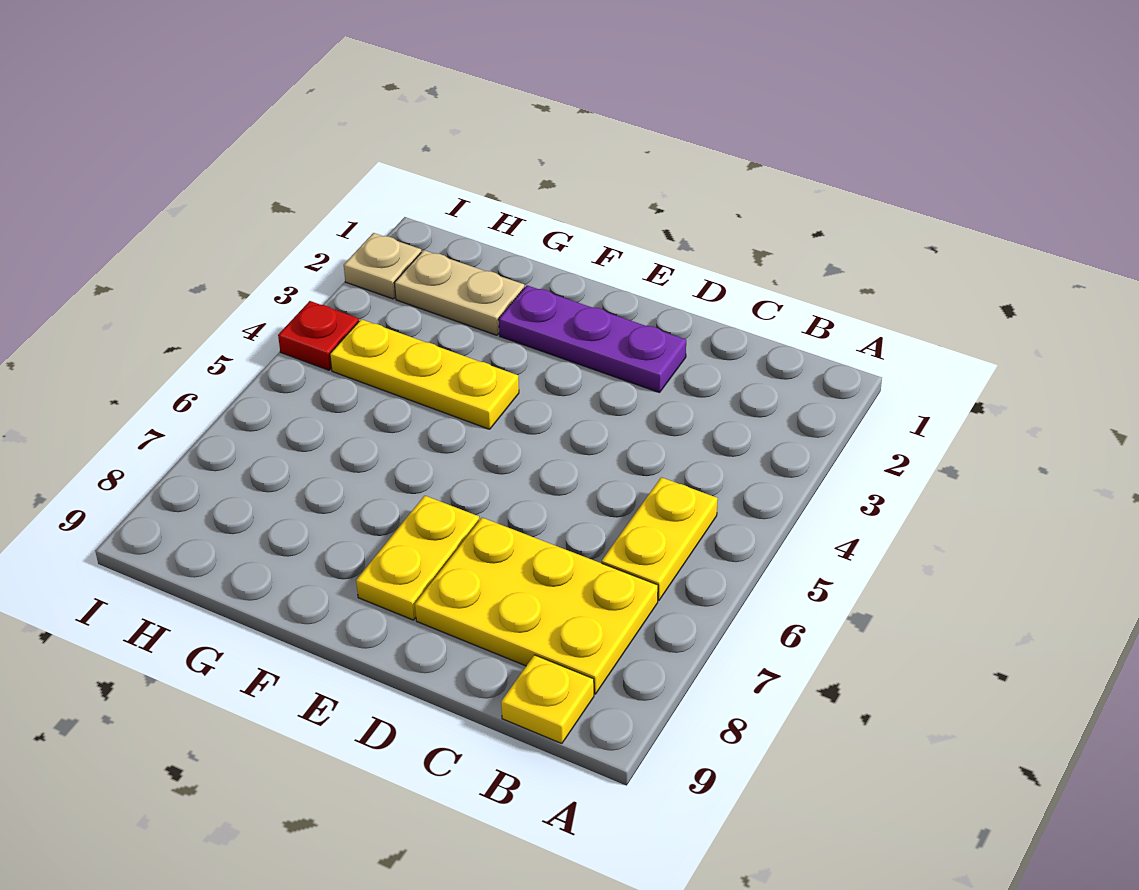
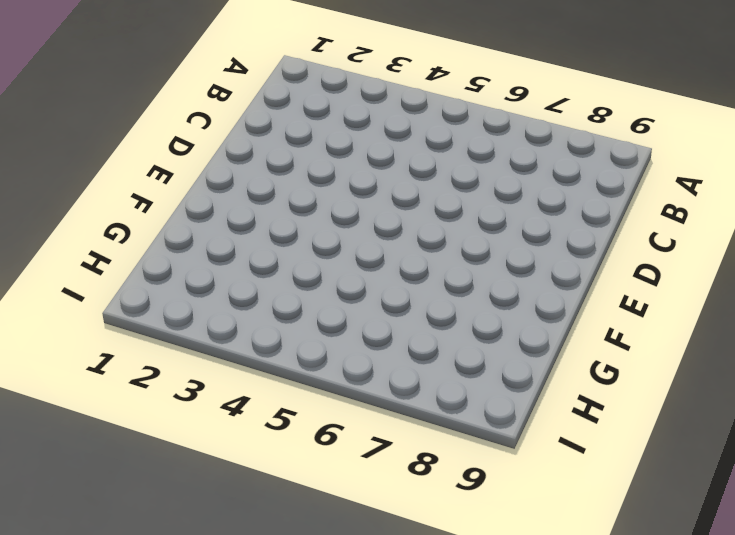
none -> yellow 1x2 plate [602,477,718,600]
none -> yellow 2x3 plate [415,518,658,694]

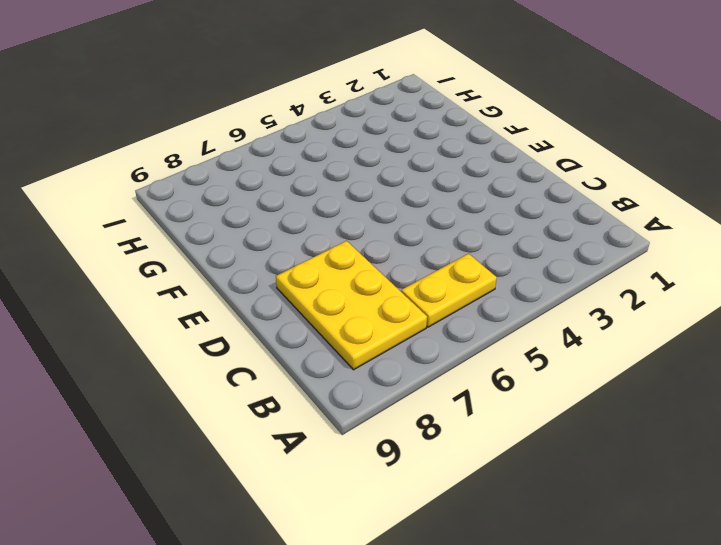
none -> yellow 1x1 plate [501,655,594,744]
none -> purple 1x3 plate [499,285,686,393]

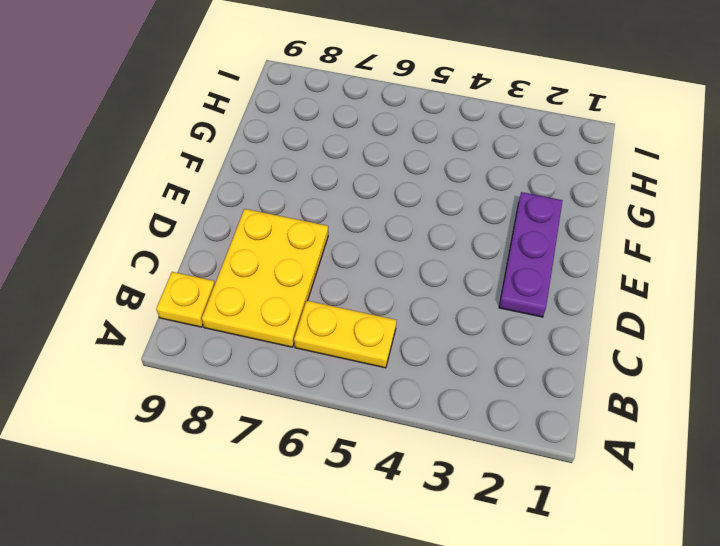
none -> yellow 1x2 plate [356,496,479,620]
none -> yellow 1x3 plate [330,319,519,429]

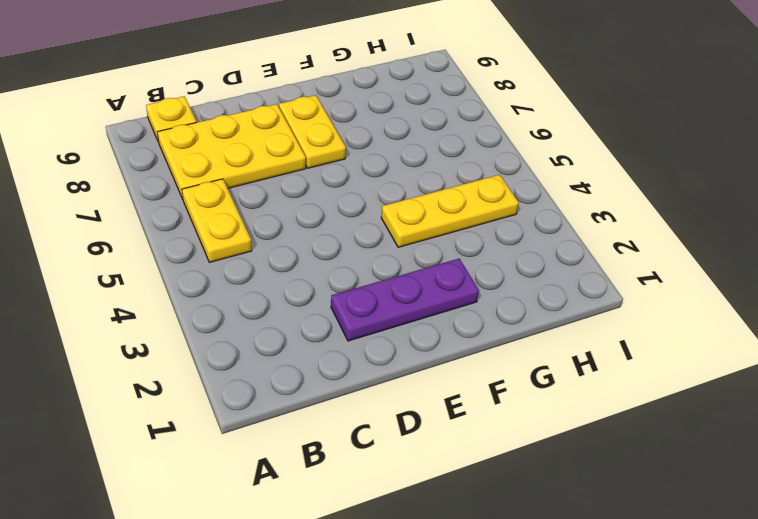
none -> tan 1x2 plate [394,250,525,335]
none -> tan 1x1 plate [344,233,421,299]

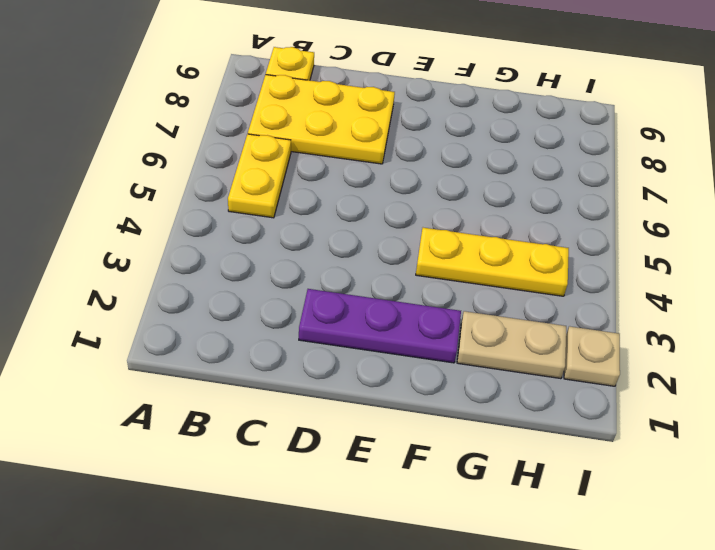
none -> yellow 1x2 plate [356,496,479,620]
none -> red 1x1 plate [278,301,359,370]

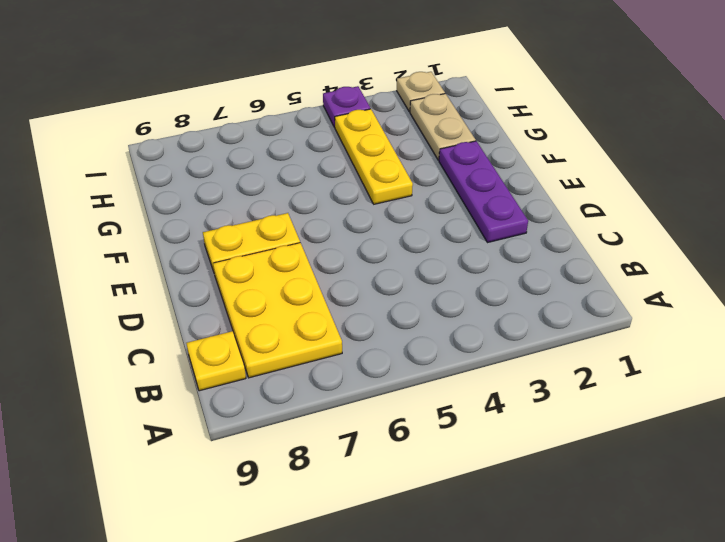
purple 1x1 plate [323,86,370,127] -> red 1x1 plate [278,301,359,370]
none -> yellow 1x2 plate [602,477,718,600]

